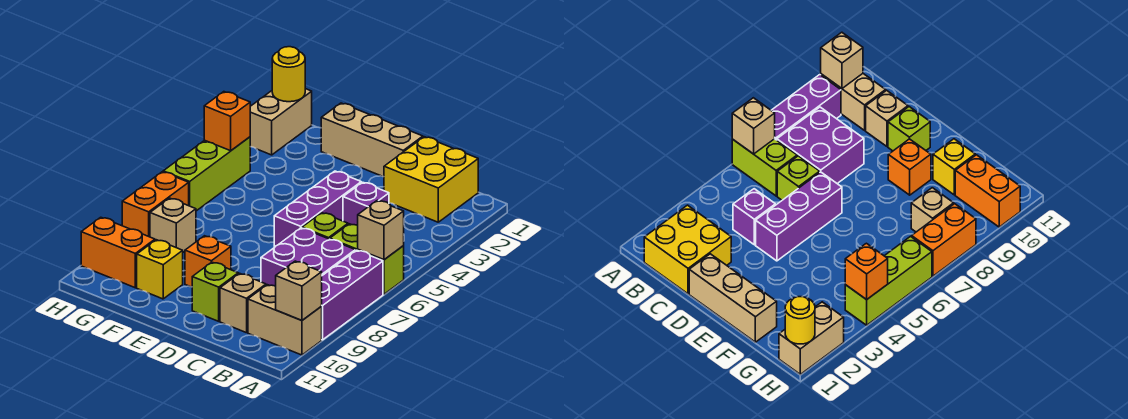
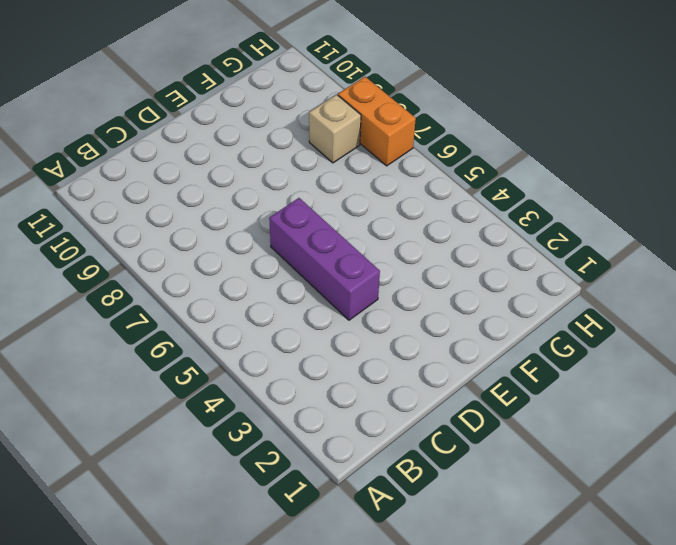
none -> lime 1x2 brick [330,224,404,294]
none -> purple 1x3 brick [321,250,383,340]
none -> tan 1x2 brick [248,285,322,355]

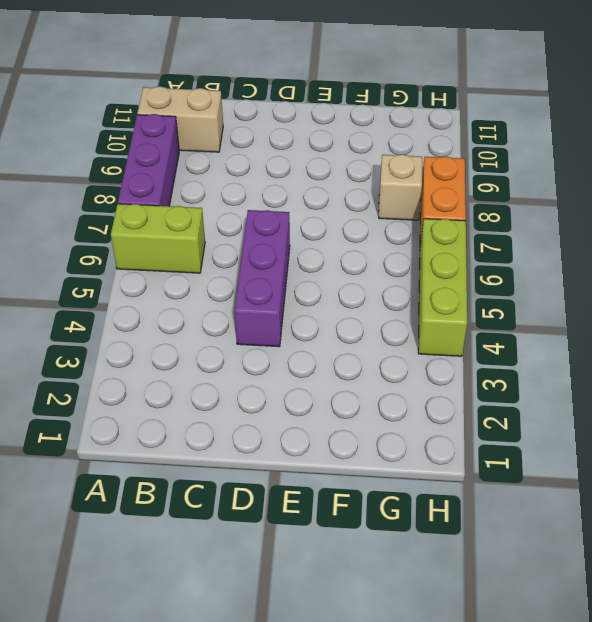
none -> yellow 2x2 brick [384,137,478,222]
none -> purple 2x2 brick [261,228,355,286]
none -> purple 1x1 brick [343,182,389,225]

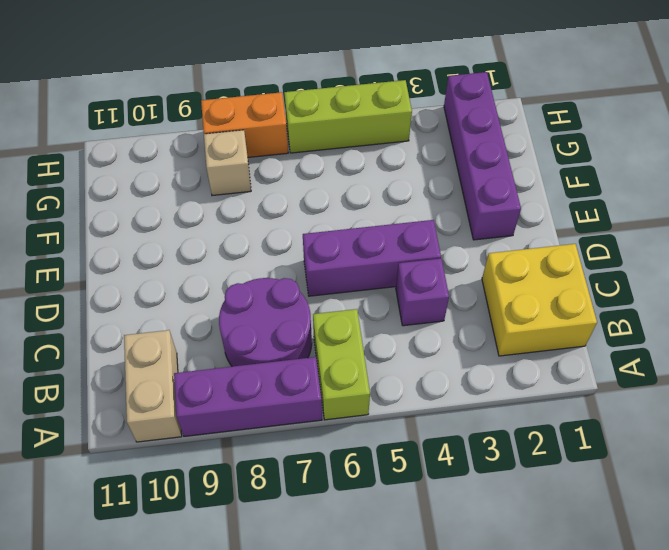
purple 2x2 round brick [219,278,312,367] -> purple 2x2 brick [261,228,355,286]
purple 1x4 brick [444,72,521,240] -> tan 1x2 brick [250,89,312,155]
none -> lime 1x1 brick [302,213,348,239]
none -> tan 1x1 brick [220,273,266,333]
none -> tan 1x3 brick [321,103,423,177]

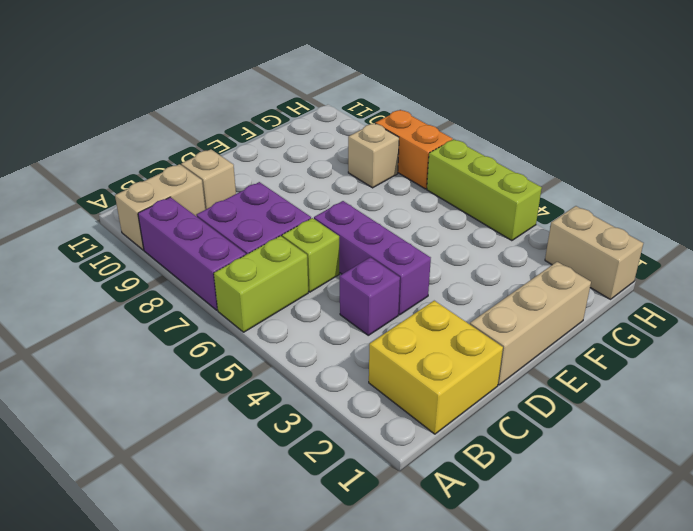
none -> lime 1x1 brick [192,262,238,321]
none -> orange 1x1 brick [185,236,231,287]
none -> yellow 1x1 brick [137,240,183,299]

